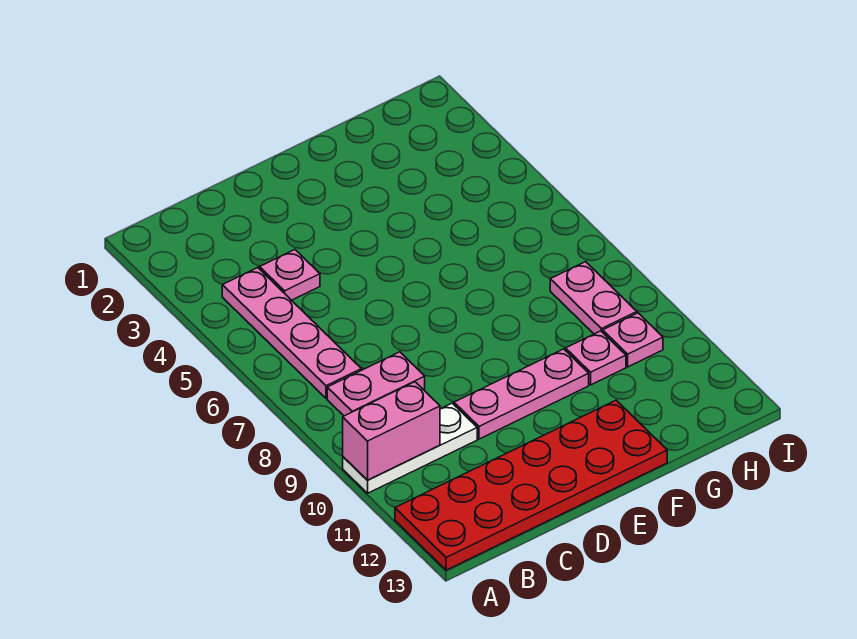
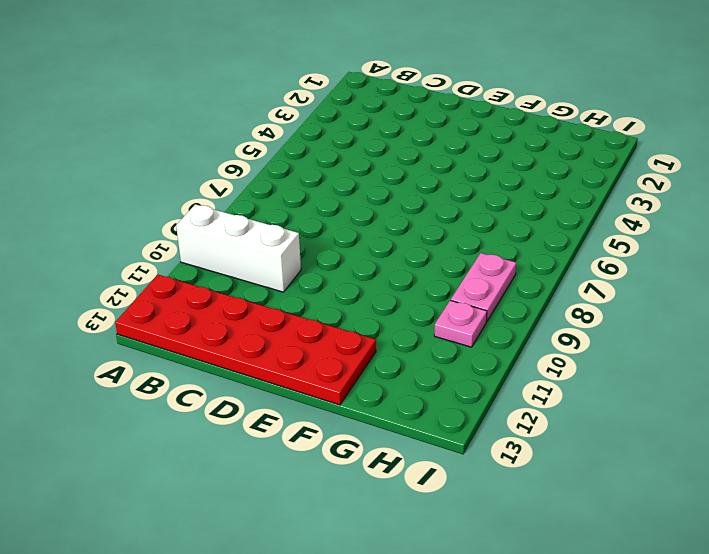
white 1x3 brick [176,204,301,292] -> white 1x3 plate [343,403,477,493]
none -> pink 1x4 plate [222,268,361,398]
none -> pink 1x2 plate [327,352,425,416]

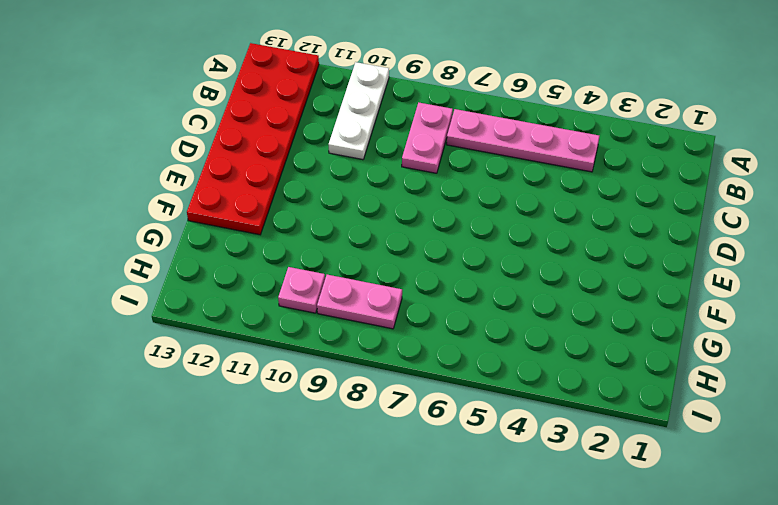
none -> pink 1x1 plate [260,250,320,300]
none -> pink 1x3 plate [454,349,589,439]

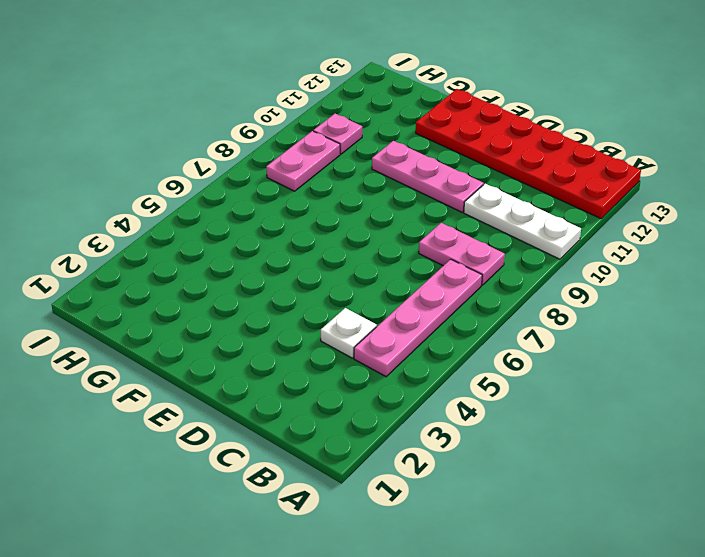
white 1x1 plate [321,308,377,358] -> pink 1x1 plate [260,250,320,300]
none -> pink 1x1 plate [566,331,626,385]
none -> pink 1x2 brick [343,382,440,480]

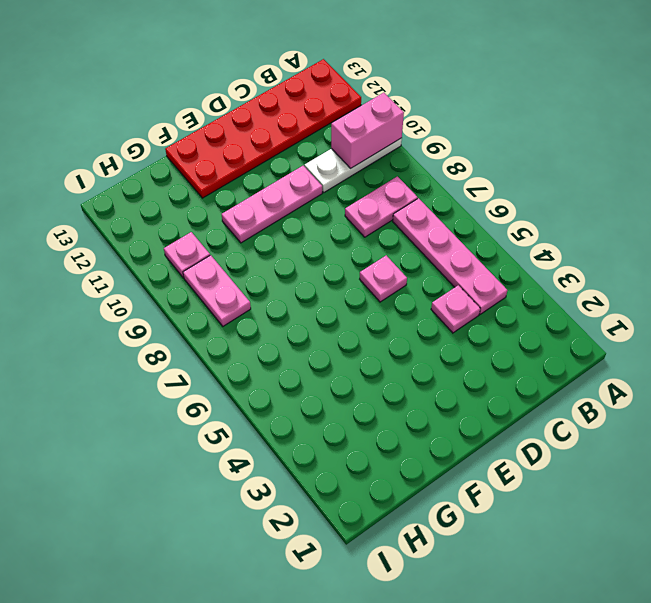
pink 1x1 plate [360,255,407,302] -> pink 1x1 plate moved to [566,331,626,385]

